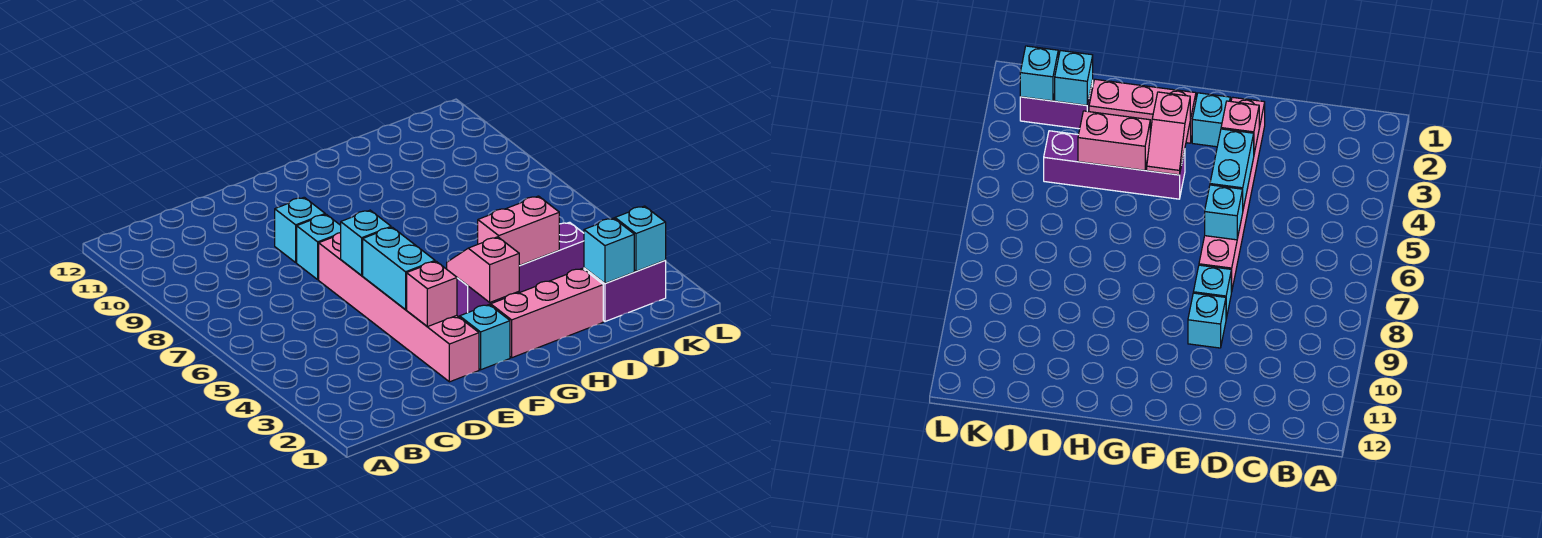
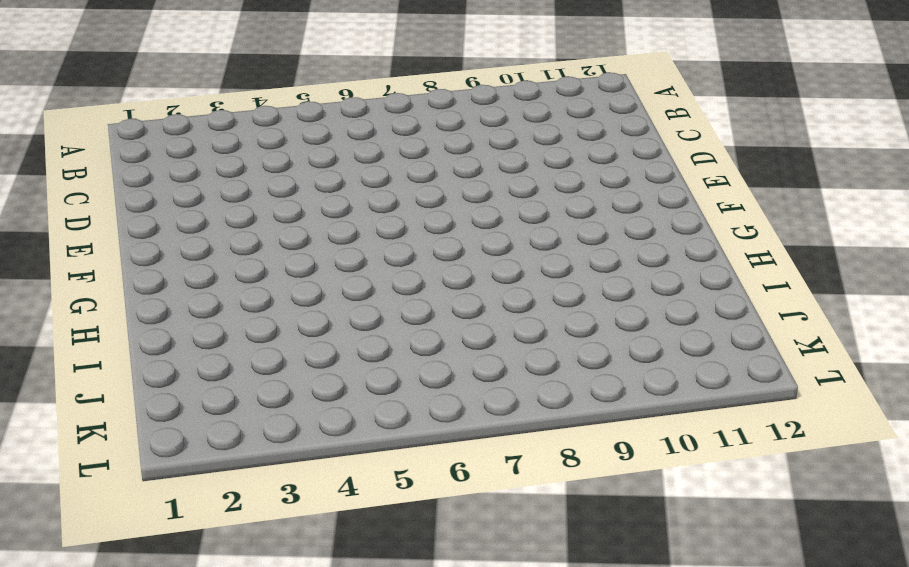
none -> pink 1x6 brick [319,233,479,382]
none -> cyan 1x1 brick [297,214,341,279]
none -> cyan 1x1 brick [275,197,325,262]

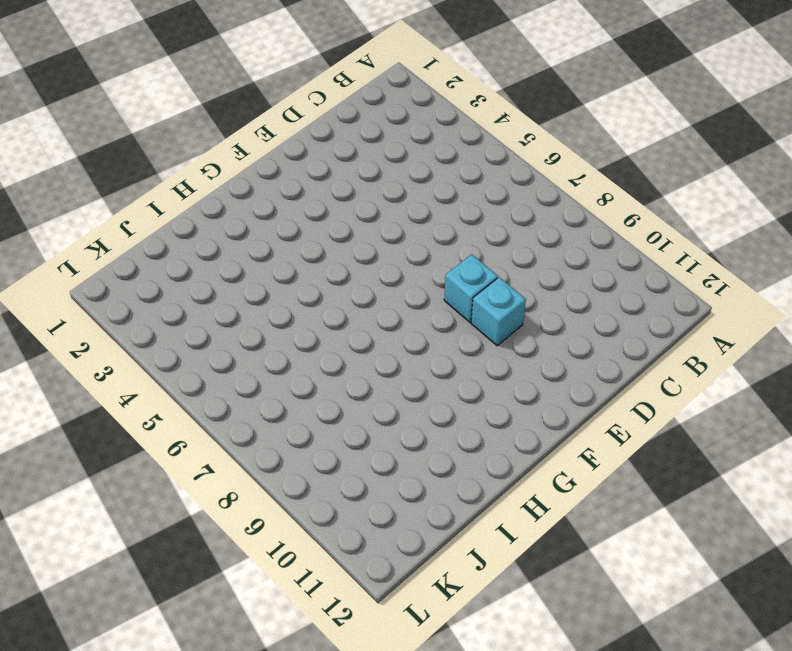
none -> pink 1x6 brick [319,233,479,382]
none -> cyan 1x1 brick [460,305,510,370]
none -> pink 1x3 brick [491,268,603,358]

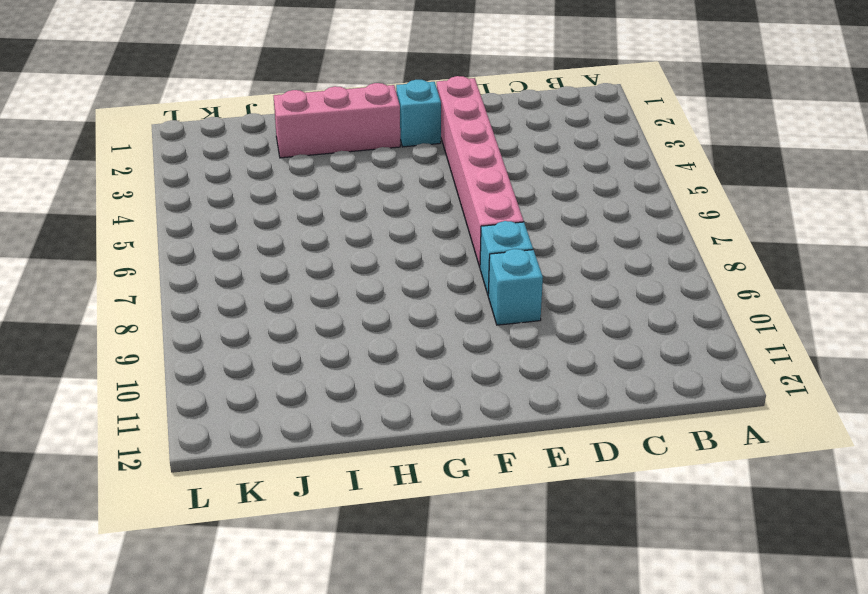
none -> purple 1x4 brick [457,222,584,317]
none -> purple 1x2 brick [584,260,666,322]
none -> pink 1x1 brick [407,261,457,327]

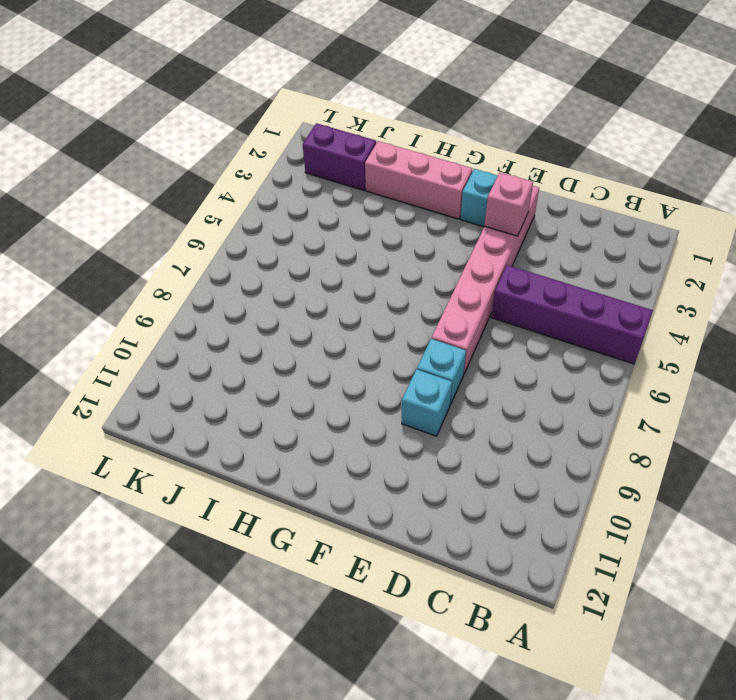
purple 1x4 brick [491,265,653,364] -> purple 1x4 brick moved to [457,222,584,317]
none -> cyan 1x2 brick [363,227,435,310]
none -> cyan 1x1 brick [341,210,391,276]
none -> pink 1x2 slope [447,237,519,302]

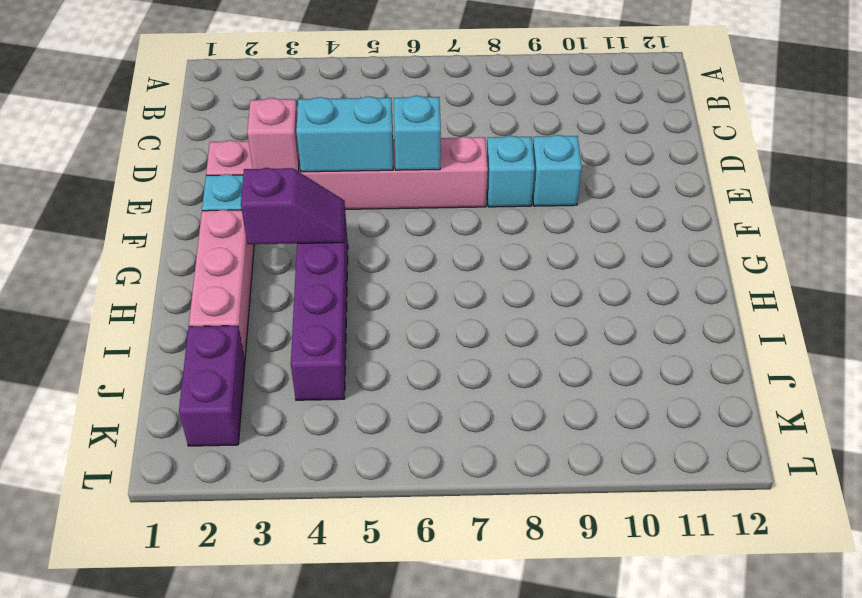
purple 1x2 slope [241,168,345,244] -> pink 1x2 slope [447,237,519,302]
none -> pink 1x2 brick [478,196,559,266]
none -> cyan 1x1 brick [584,218,634,283]
none -> cyan 1x1 brick [615,206,666,271]

